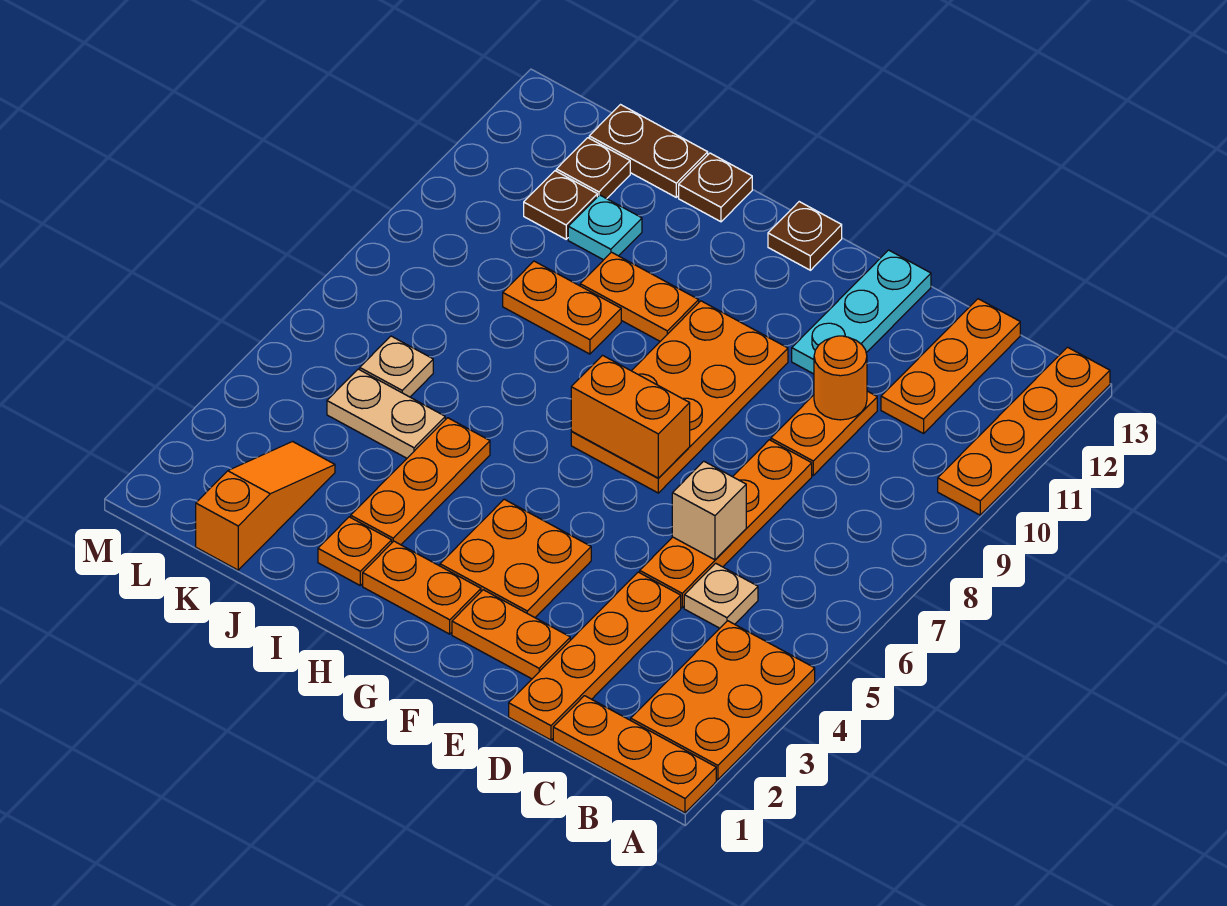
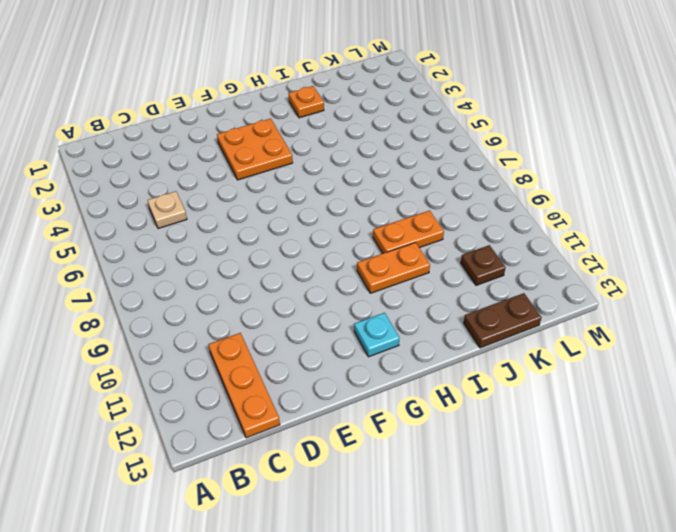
cyan 1x1 plate [354,313,400,357] -> cyan 1x1 plate moved to [568,195,642,260]
none -> orange 1x3 plate [553,696,716,813]
none -> orange 2x3 plate [631,621,815,780]
none -> orange 1x4 plate [938,347,1110,515]

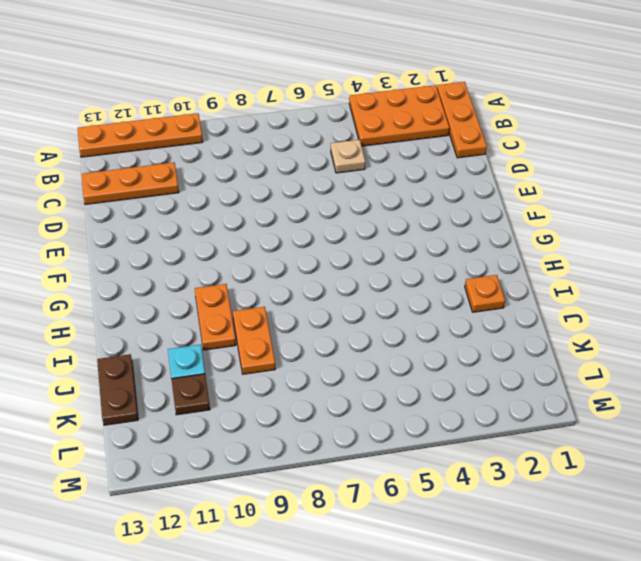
none -> orange 1x4 plate [509,572,681,740]
none -> orange 1x4 plate [640,440,812,608]
none -> orange 1x2 plate [771,391,877,475]

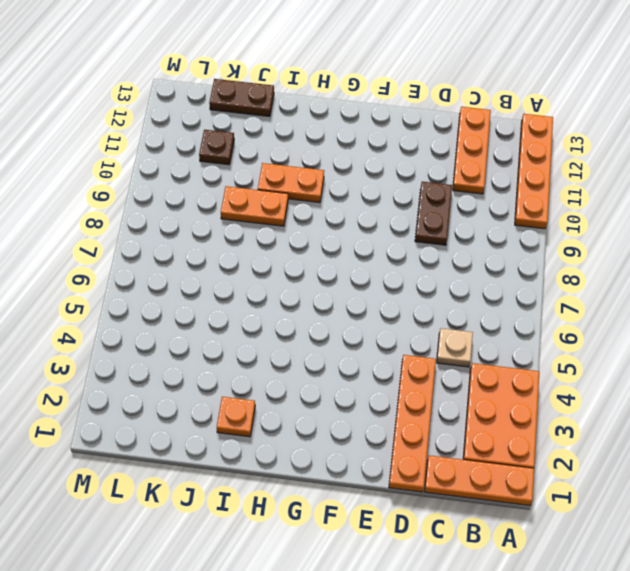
brown 1x2 plate [415,182,452,245] -> orange 1x2 plate [771,391,877,475]
none -> orange 1x4 plate [640,440,812,608]
none -> orange 1x2 plate [452,590,570,679]
none -> cyan 1x3 plate [792,250,931,374]

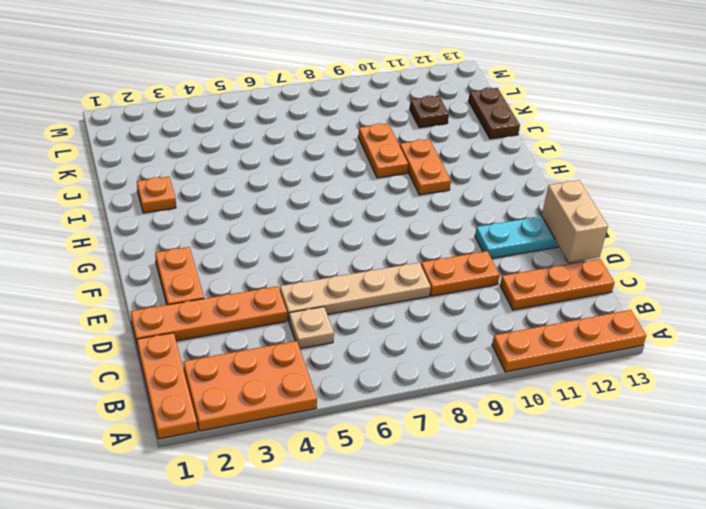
tan 1x4 plate [280,262,431,321] -> orange 1x4 plate [640,440,812,608]
tan 1x2 brick [542,180,608,262] -> none
none -> orange 2x2 plate [440,499,591,617]
none -> orange 2x4 plate [571,301,788,493]
none -> orange 1x2 plate [363,541,481,634]

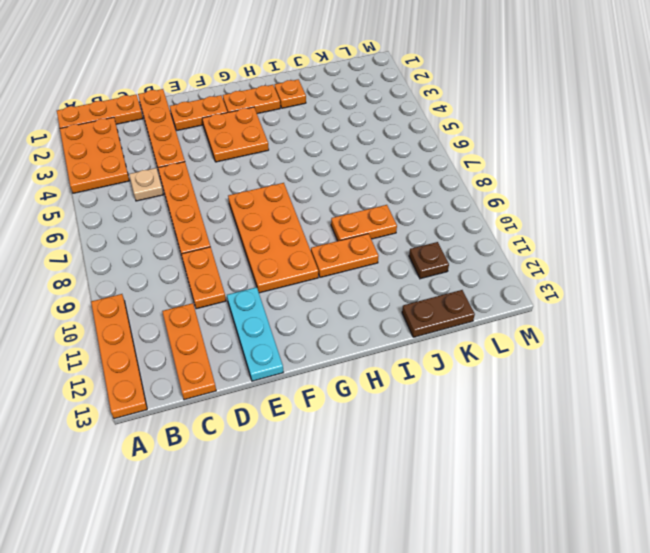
none -> brown 1x1 plate [768,202,842,270]
none -> orange 1x3 plate [351,418,490,545]
none -> brown 1x1 plate [679,153,752,222]

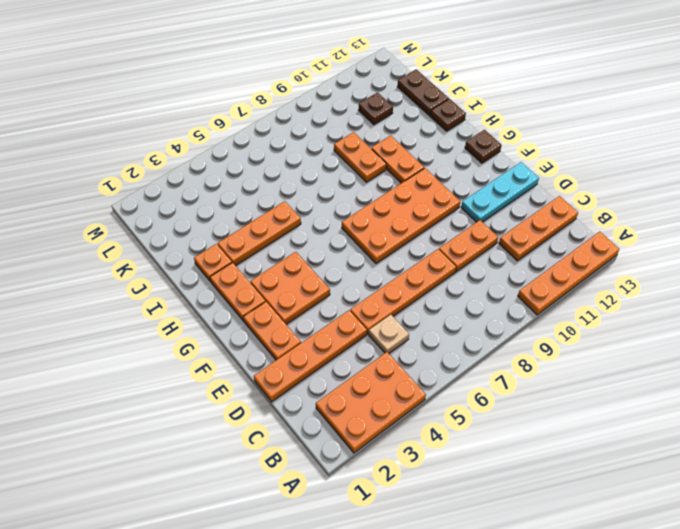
none -> orange 1x3 plate [553,696,716,813]
none -> tan 1x2 plate [327,369,445,458]
none -> cyan 1x1 plate [568,195,642,260]

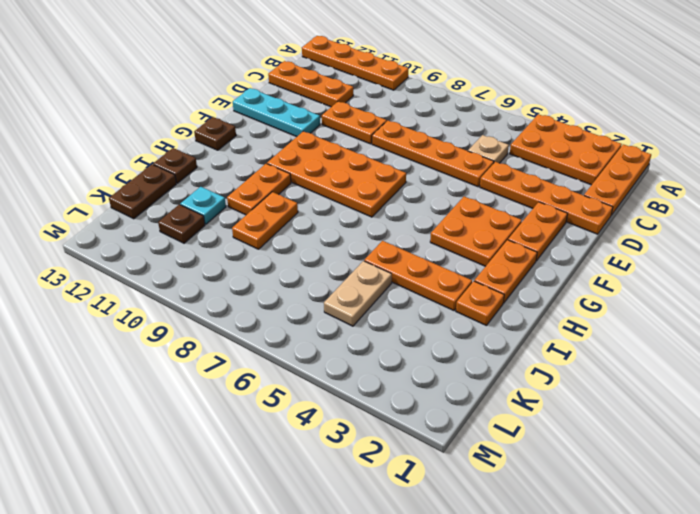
none -> orange 1x3 slope [196,442,335,570]
none -> tan 1x1 plate [360,336,433,397]
none -> brown 1x1 plate [556,138,630,199]

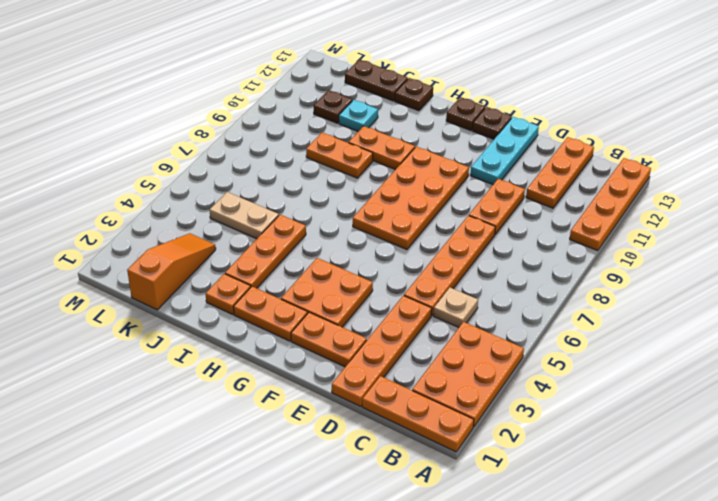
brown 1x1 plate [472,107,512,139] -> brown 1x1 plate moved to [556,138,630,199]
none -> tan 1x1 plate [360,336,433,397]
none -> tan 1x1 brick [672,461,746,560]
none -> orange 1x1 round brick [814,336,867,420]

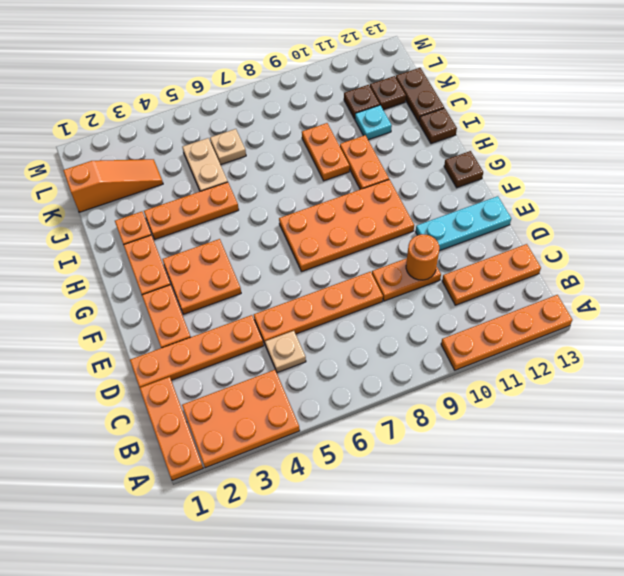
none -> tan 1x1 brick [672,461,746,560]
none -> orange 1x2 brick [571,355,690,478]

